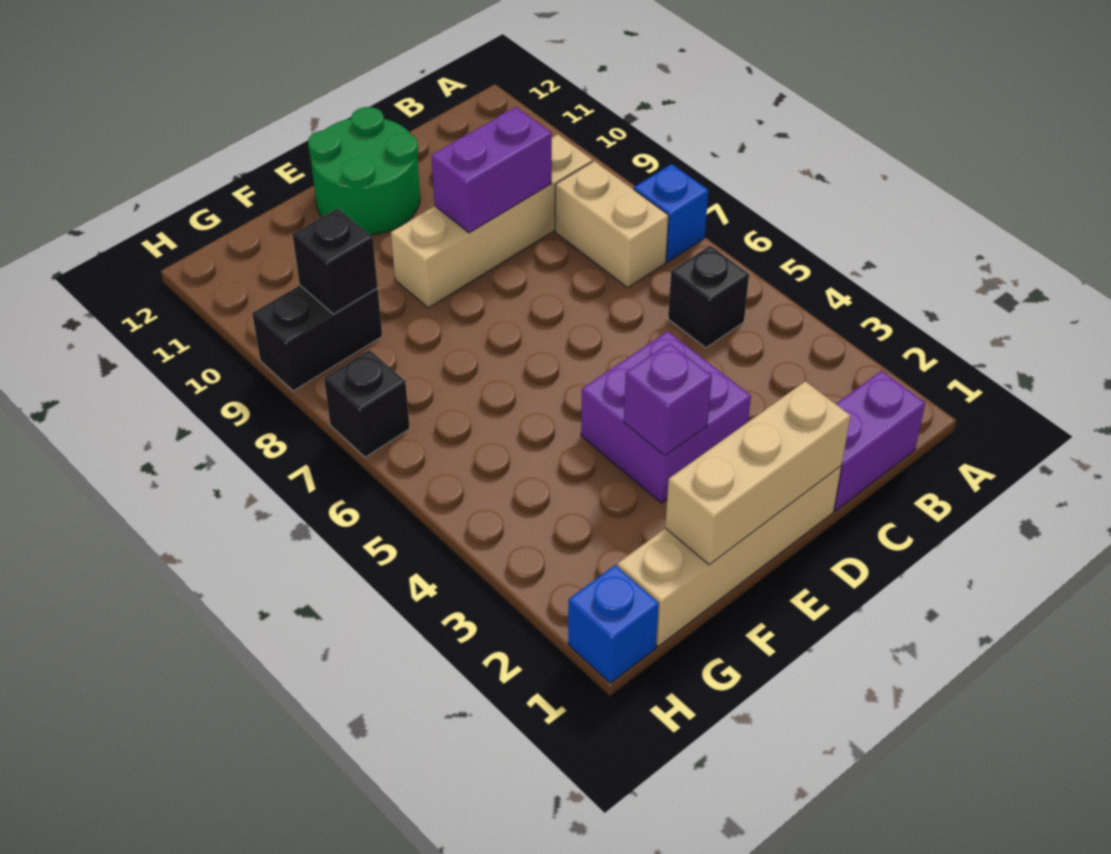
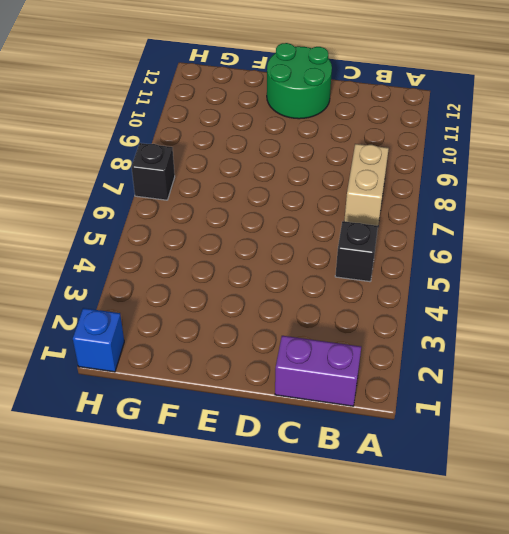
none -> blue 1x1 brick [634,164,709,262]
none -> tan 1x4 brick [391,134,593,308]
none -> tan 1x4 brick [617,466,842,647]

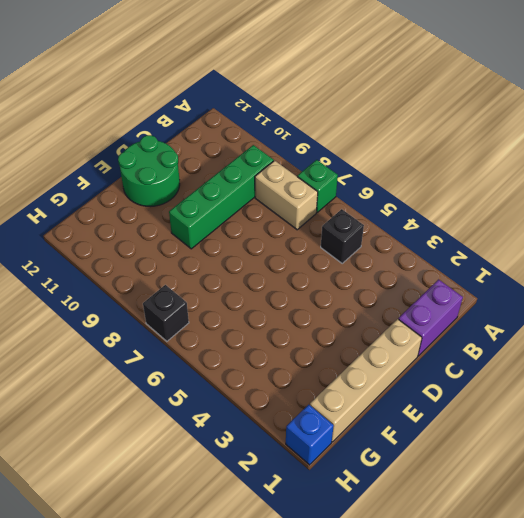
green 1x1 brick [297,160,338,212] -> blue 1x1 brick [634,164,709,262]
green 1x4 brick [169,145,274,249] -> tan 1x4 brick [391,134,593,308]
none -> purple 2x2 brick [581,331,751,503]
none -> black 1x2 brick [252,285,382,391]
none -> purple 1x2 brick [431,107,552,233]

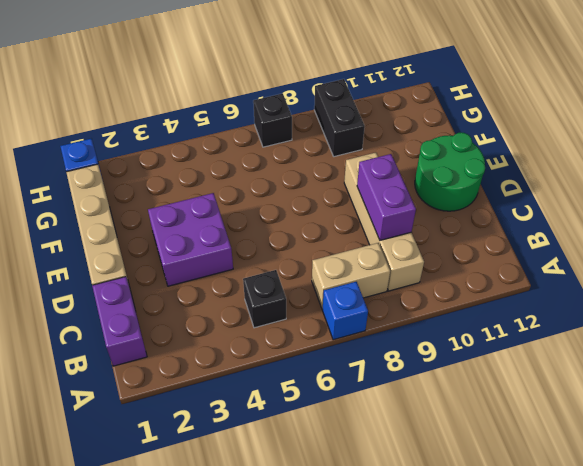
none -> tan 1x3 brick [665,381,850,565]
none -> purple 1x1 brick [624,343,712,456]
none -> black 1x1 brick [292,208,378,314]

